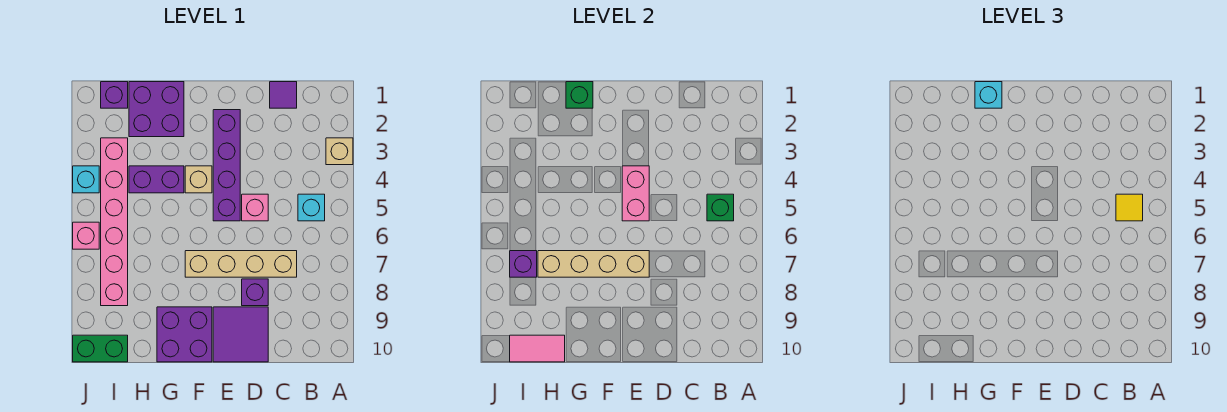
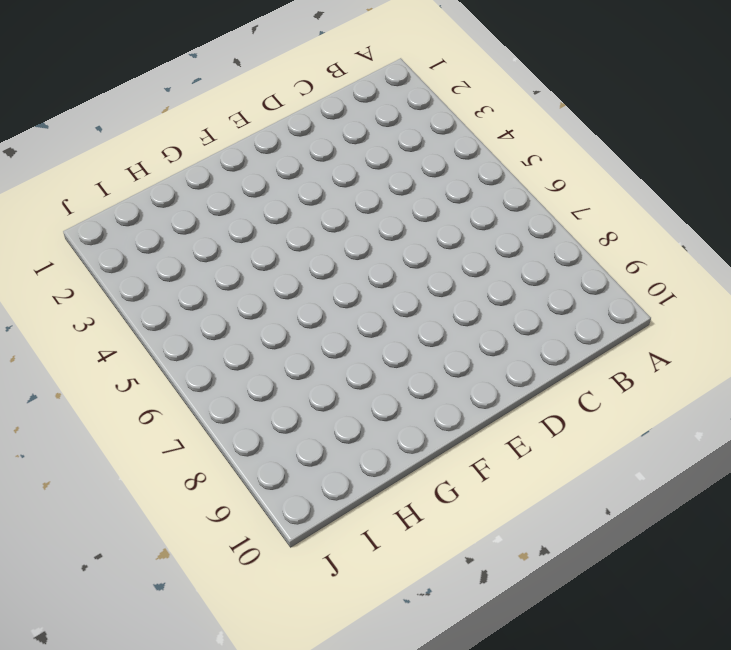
none -> tan 1x1 brick [326,138,353,165]
none -> cyan 1x1 brick [298,194,325,221]
none -> purple 1x1 tile [270,82,297,108]

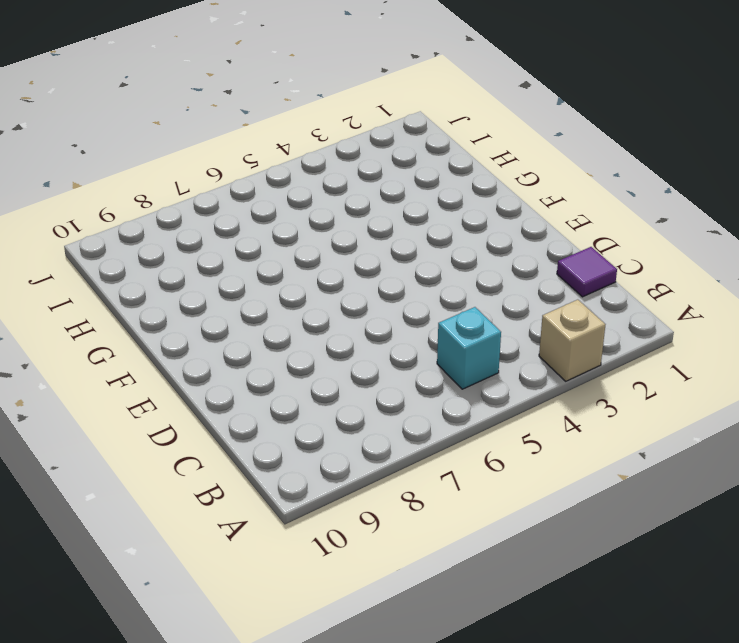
none -> tan 1x4 brick [185,251,297,277]
none -> pink 1x1 brick [242,194,268,221]
none -> purple 1x1 brick [242,279,268,306]

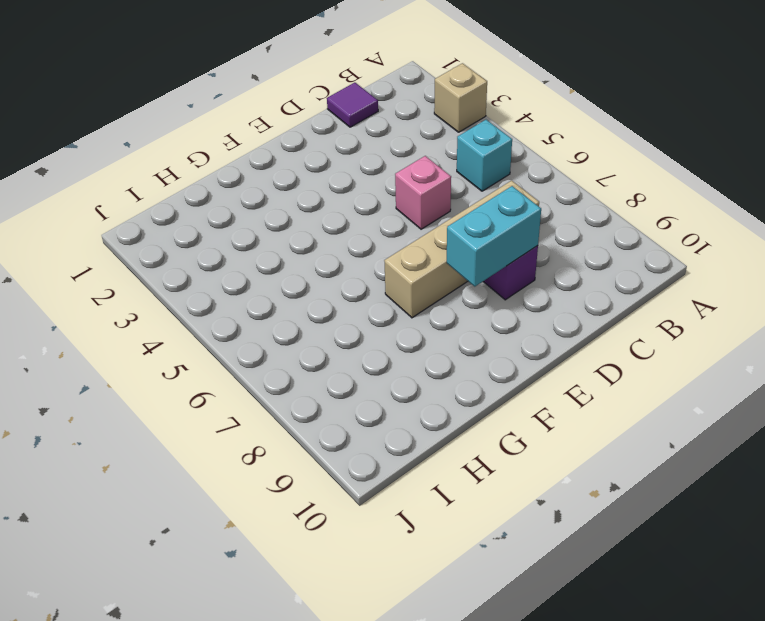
cyan 1x2 brick [447,186,541,286] -> none
none -> purple 2x2 tile [213,307,268,362]
none -> purple 1x4 brick [213,110,240,221]
none -> tan 1x1 brick [185,166,212,193]

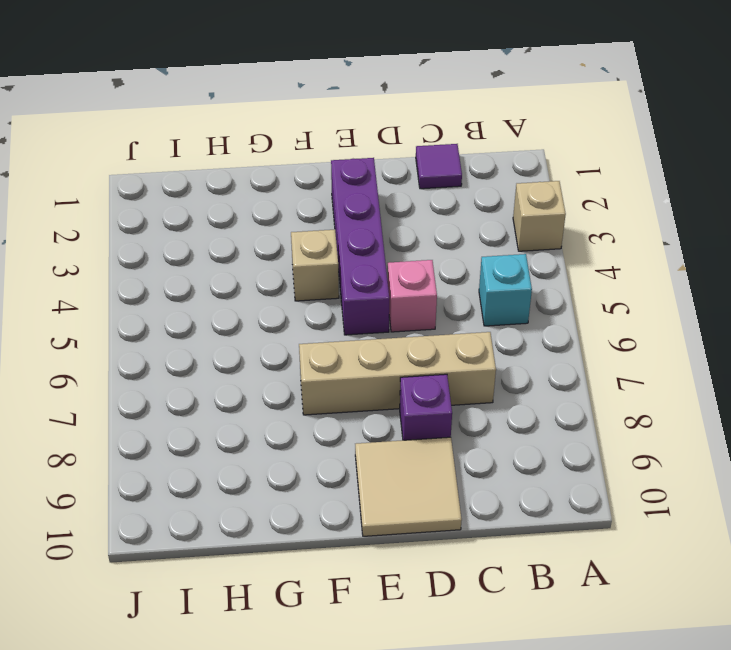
tan 2x2 tile [355,437,462,536] -> purple 2x2 tile [213,307,268,362]
none -> purple 2x2 brick [157,307,212,362]
none -> purple 2x2 brick [129,82,184,137]
none -> purple 1x2 brick [129,166,184,193]

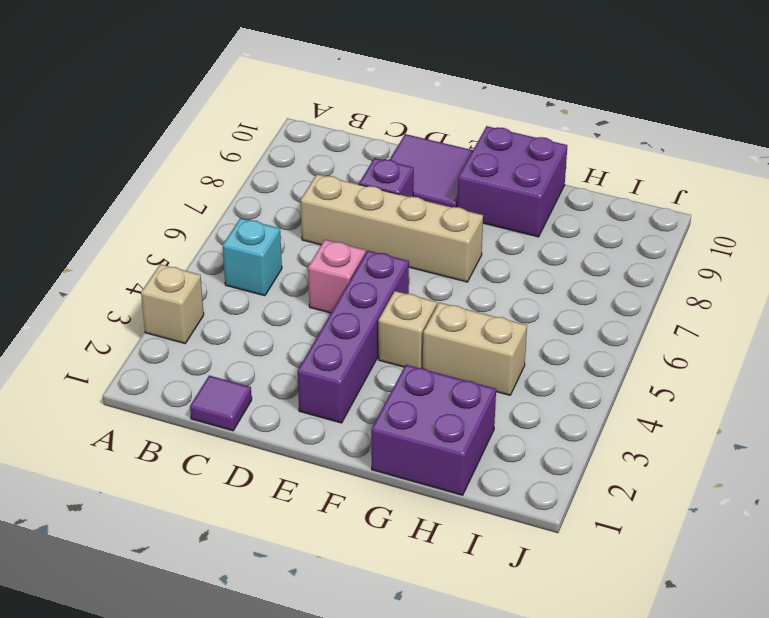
tan 1x2 brick [423,302,527,395] -> purple 1x2 brick [129,166,184,193]
none -> purple 1x1 brick [101,82,128,108]
none -> pink 1x6 brick [101,138,128,306]
none -> green 1x2 brick [73,335,128,362]

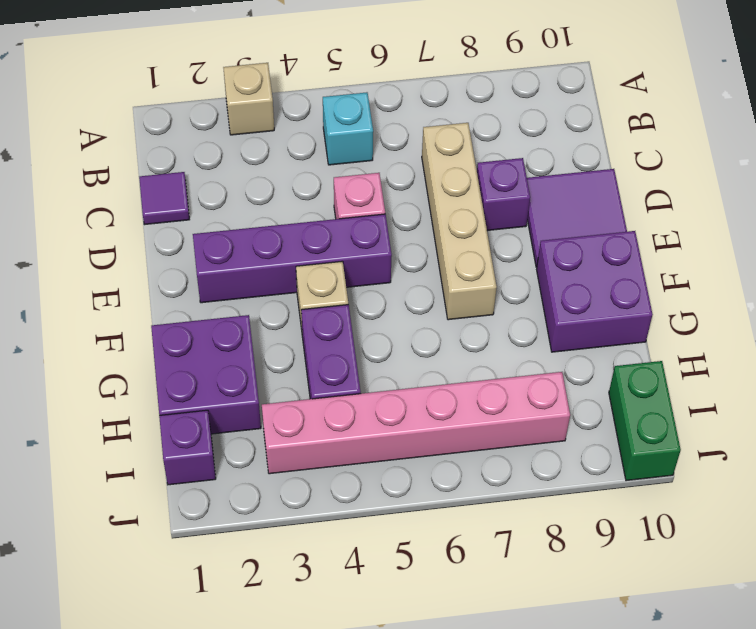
none -> cyan 1x1 brick [73,166,99,193]
none -> pink 1x1 brick [73,222,99,249]
none -> green 1x1 brick [707,194,734,221]

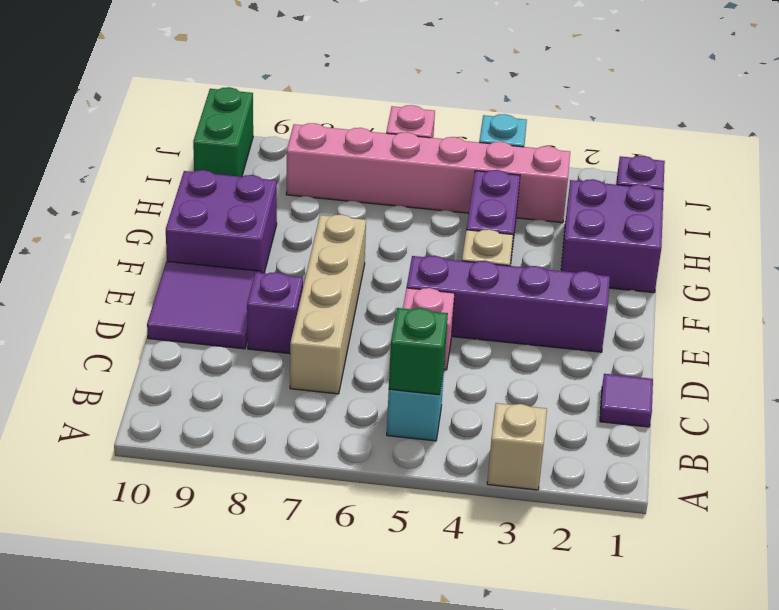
none -> pink 1x2 brick [622,166,649,221]
none -> tan 1x4 brick [538,251,649,277]
none -> green 1x1 brick [566,82,593,108]

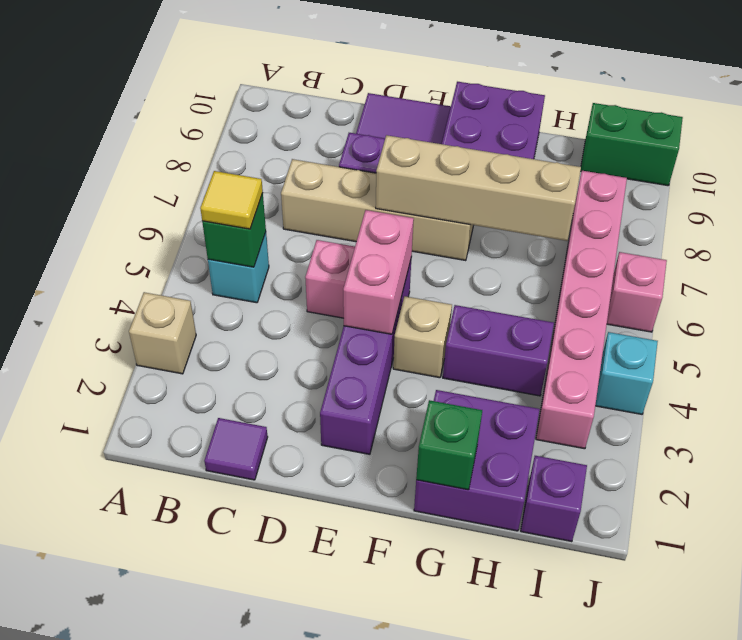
none -> pink 1x2 tile [510,335,565,362]
none -> purple 1x1 brick [510,251,537,277]
none -> cyan 1x1 brick [975,82,1002,108]

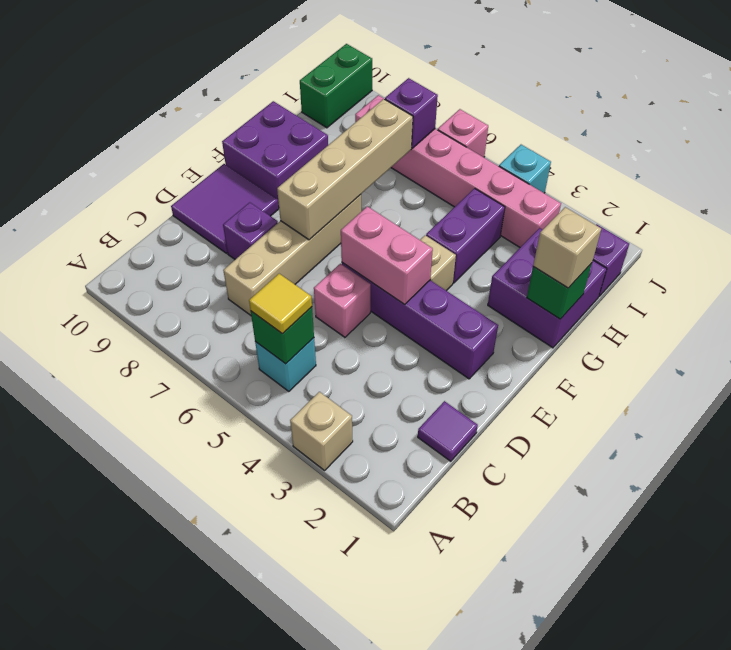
tan 1x1 brick [533,207,601,288] -> cyan 1x1 brick [975,82,1002,108]
none -> pink 1x2 tile [510,335,565,362]

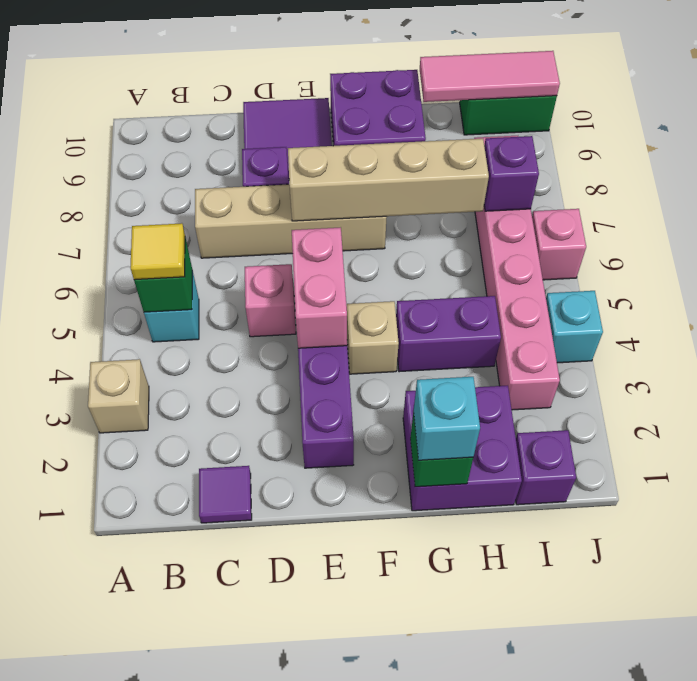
pink 1x3 tile [420,51,560,102] -> pink 1x2 tile [510,335,565,362]

